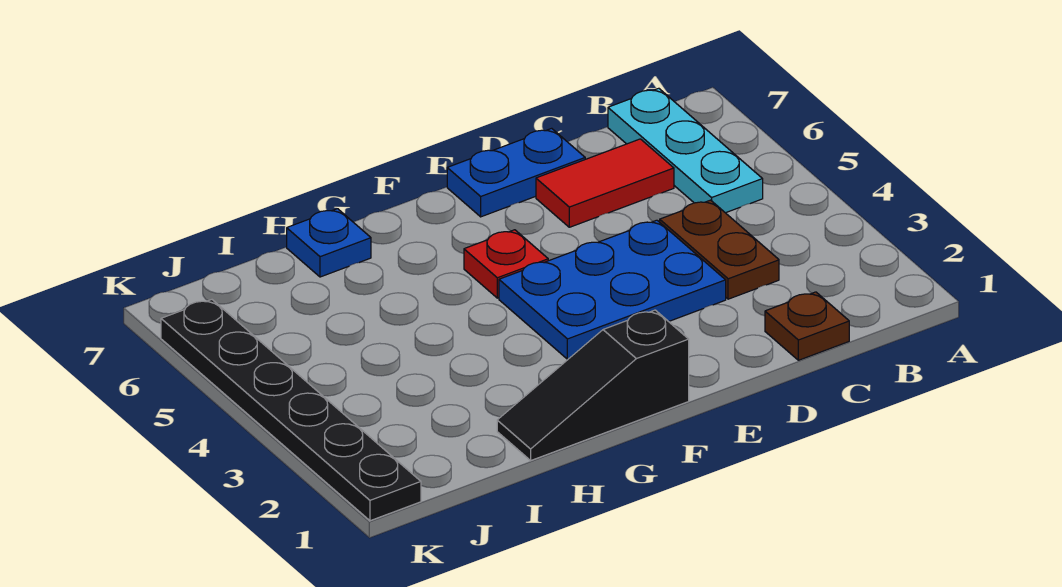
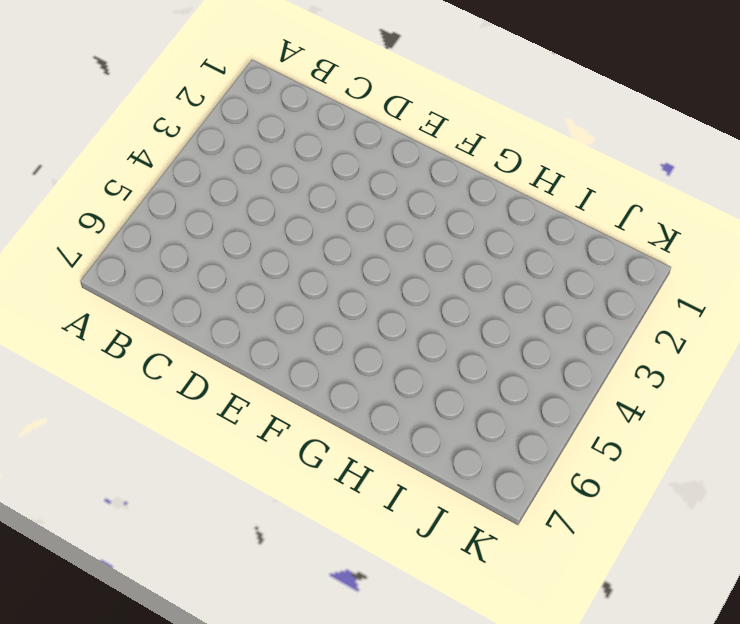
none -> cyan 1x3 plate [608,88,763,213]
none -> brown 1x1 plate [765,292,849,360]

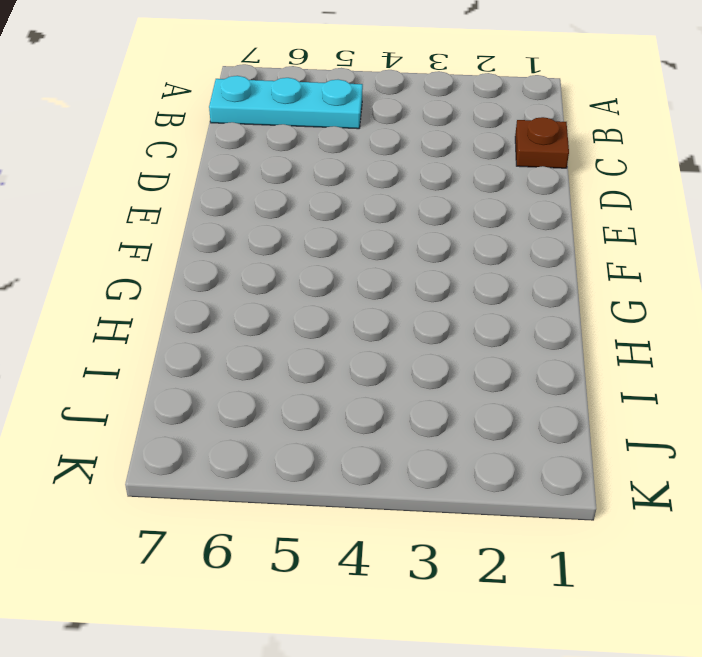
none -> brown 1x2 plate [660,200,779,299]
none -> red 1x2 tile [536,139,674,227]

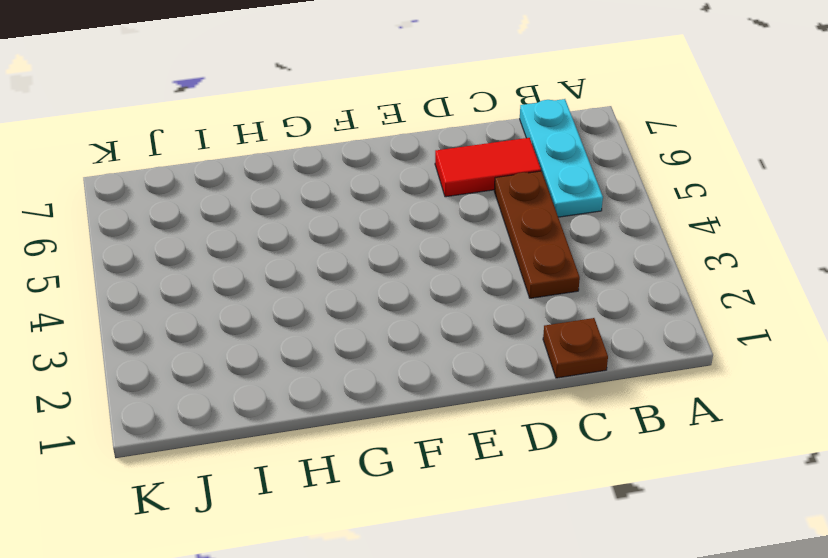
brown 1x3 plate [494,171,580,298] -> brown 1x2 plate [660,200,779,299]
none -> blue 2x3 plate [499,220,726,359]
none -> blue 1x2 plate [447,128,585,217]

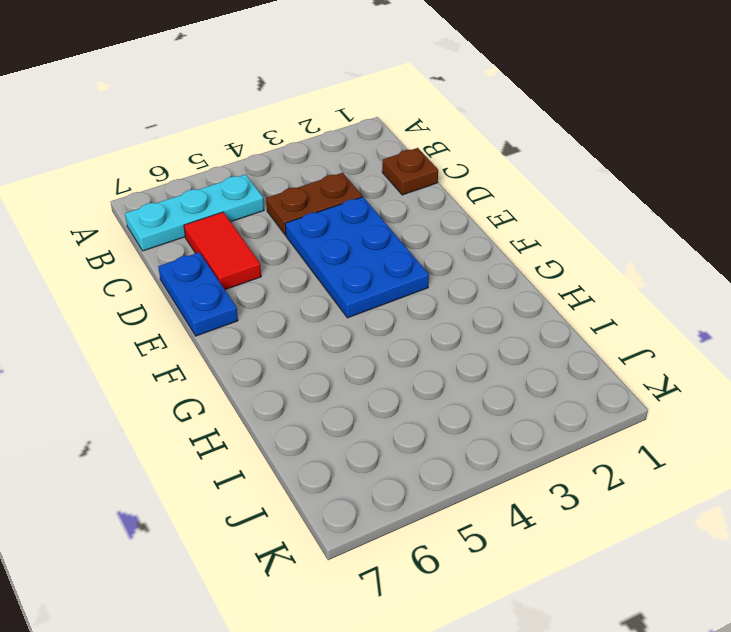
none -> black 1x3 slope [497,310,689,460]
none -> red 1x1 plate [464,230,548,298]

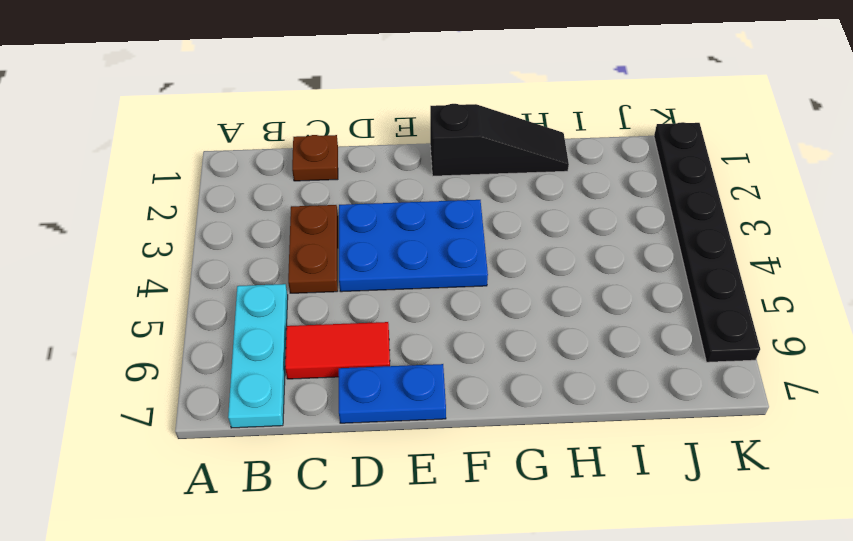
none -> red 1x1 plate [464,230,548,298]
none -> blue 1x1 plate [287,209,371,277]

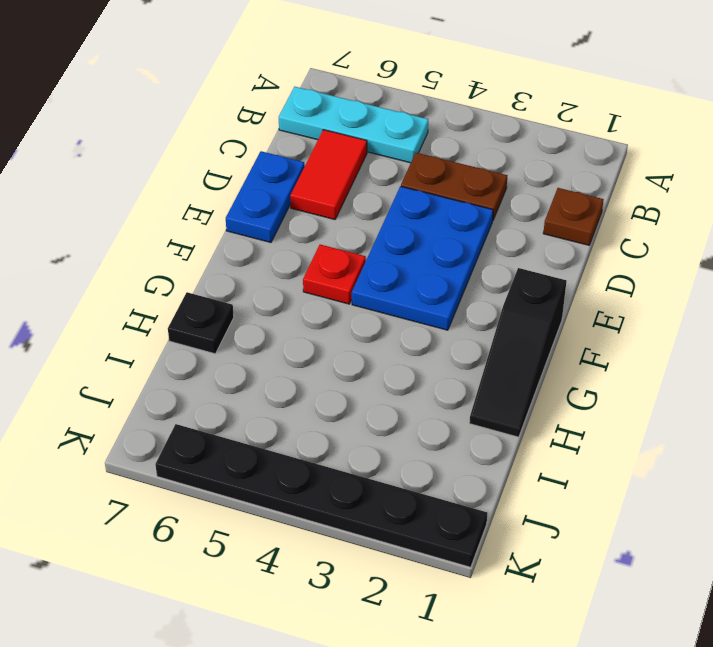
black 1x1 plate [168,292,234,354] -> blue 1x1 plate [287,209,371,277]

